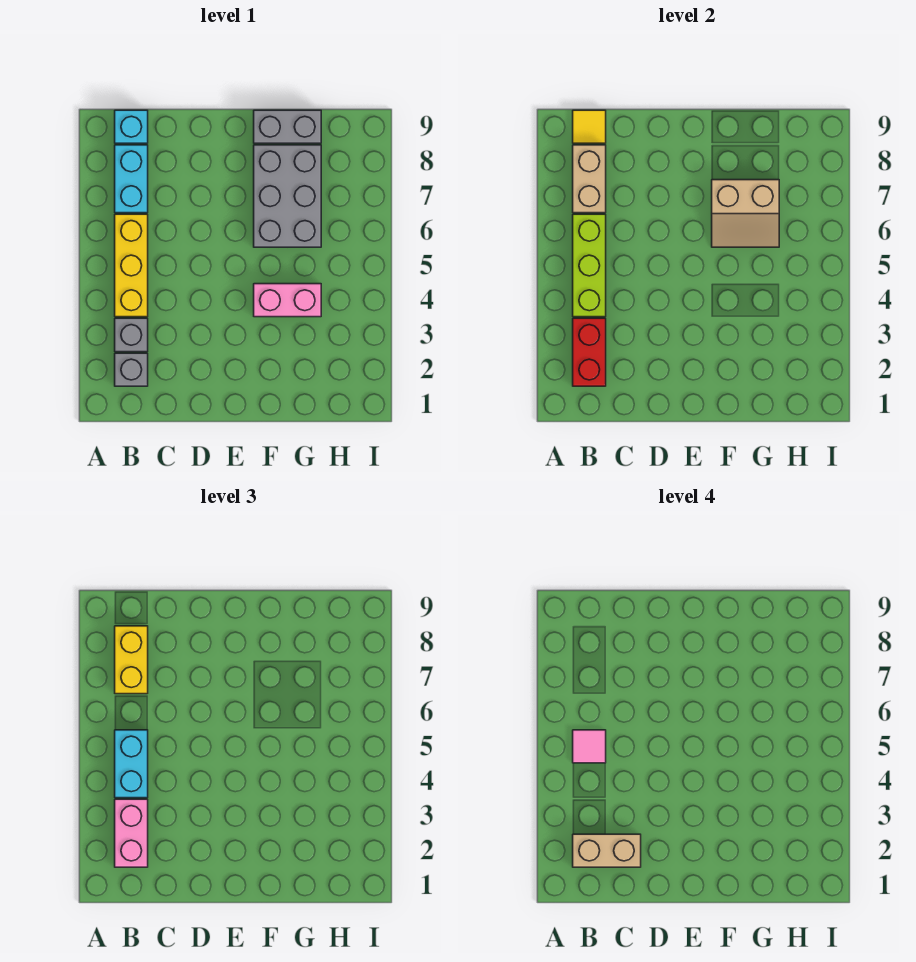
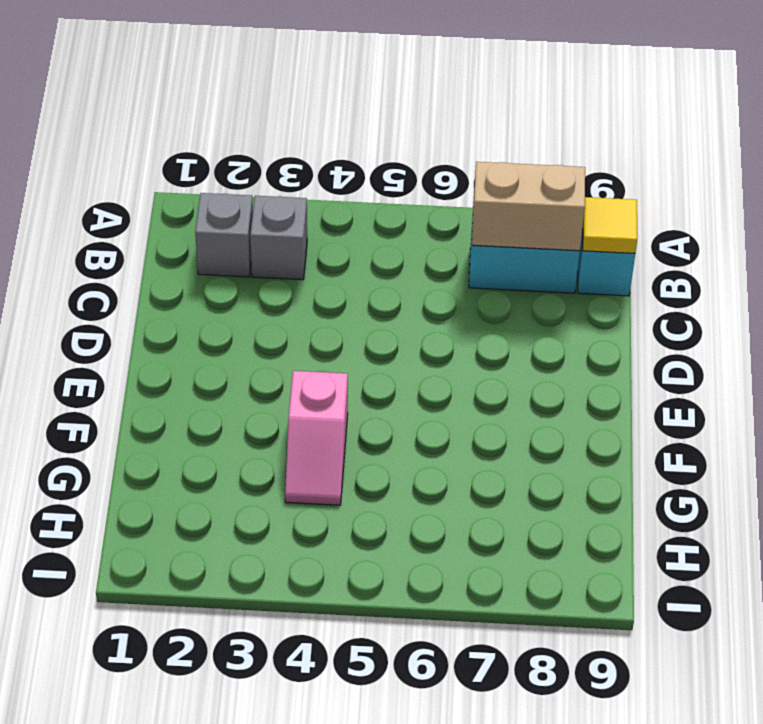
pink 1x2 slope [285,371,348,505] -> pink 1x2 brick [254,284,321,317]
none -> yellow 1x3 brick [115,214,148,317]
none -> grey 2x3 brick [254,145,321,247]
none -> grey 1x2 brick [254,110,321,143]

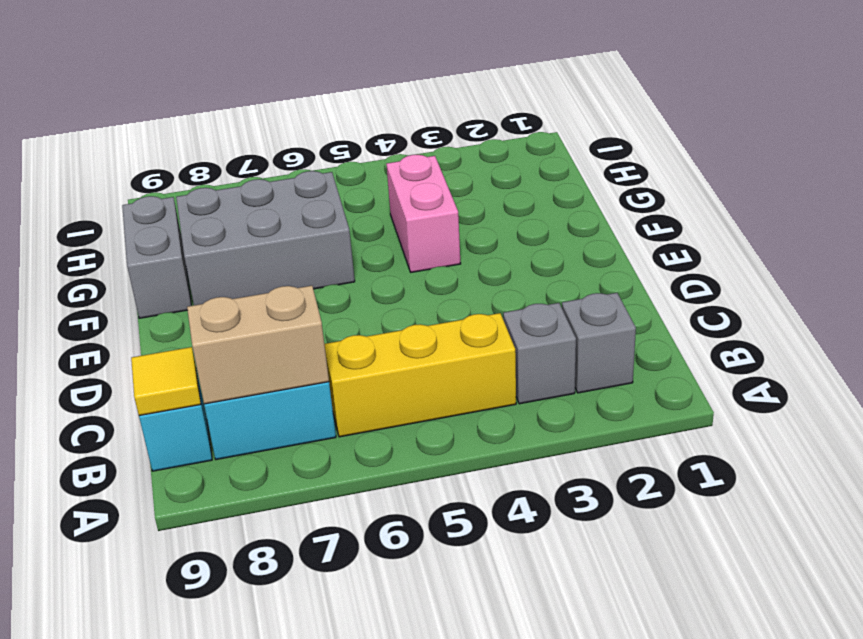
none -> red 1x2 brick [573,318,606,386]
none -> lime 1x3 brick [573,214,606,317]
none -> tan 2x2 slope [712,180,779,247]

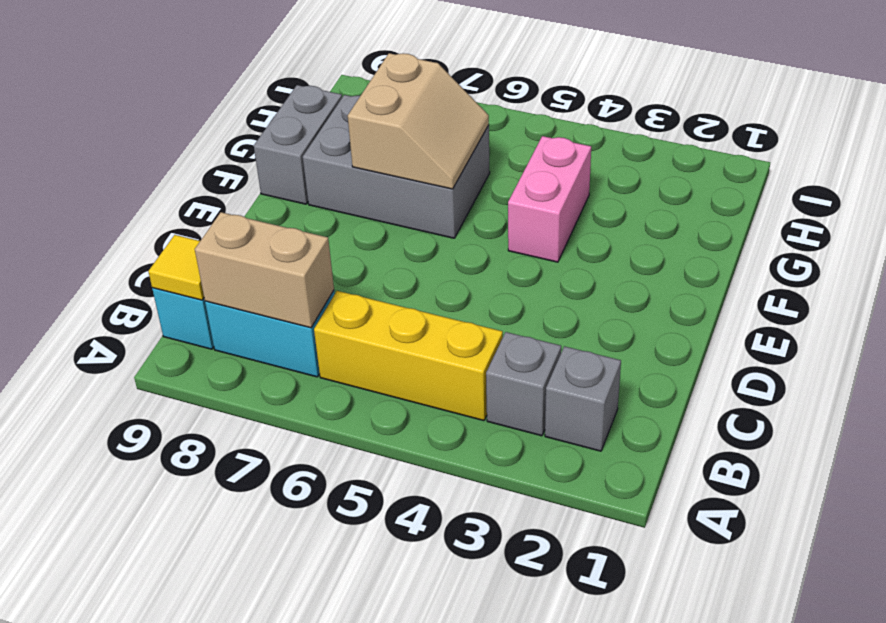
none -> red 1x2 brick [573,318,606,386]
none -> lime 1x3 brick [573,214,606,317]
none -> pink 1x2 brick [115,799,148,867]

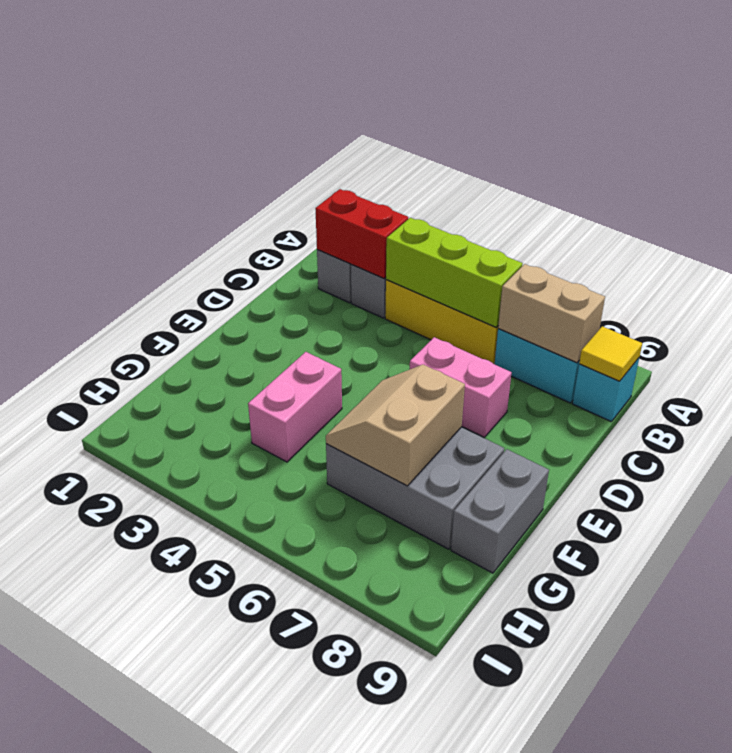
pink 1x2 brick [410,337,512,437] -> pink 1x2 brick moved to [115,799,148,867]
none -> cyan 1x2 brick [115,730,148,798]
none -> yellow 1x2 brick [115,626,148,694]
none -> tan 1x2 brick [573,834,641,867]

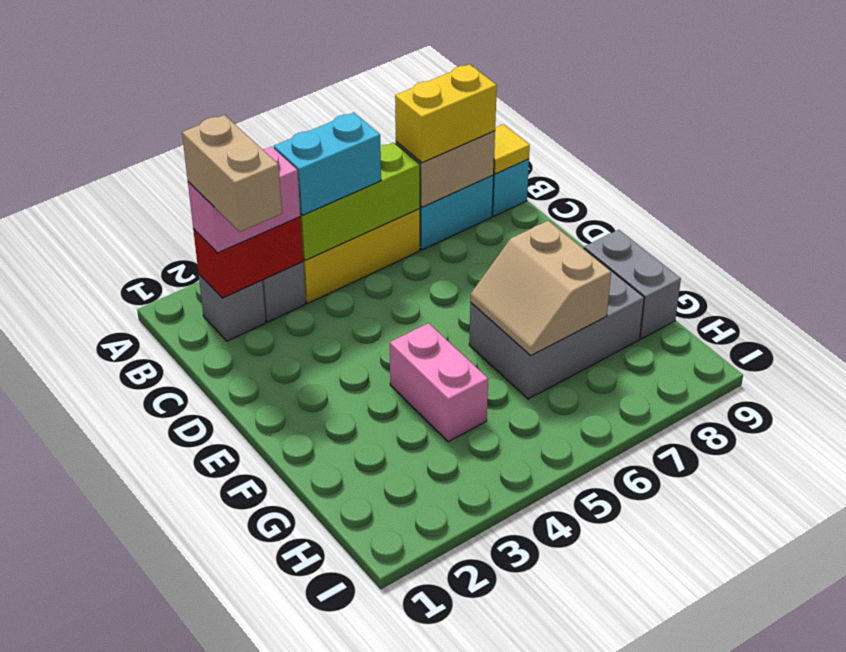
none -> pink 1x1 tile [573,730,606,763]

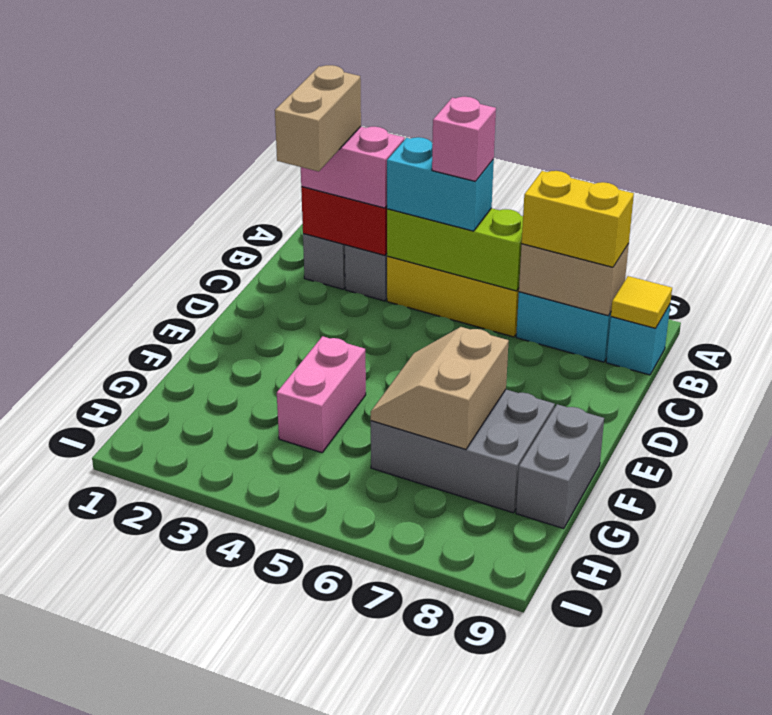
pink 1x1 brick [432,97,496,181] -> pink 1x1 tile [573,730,606,763]

